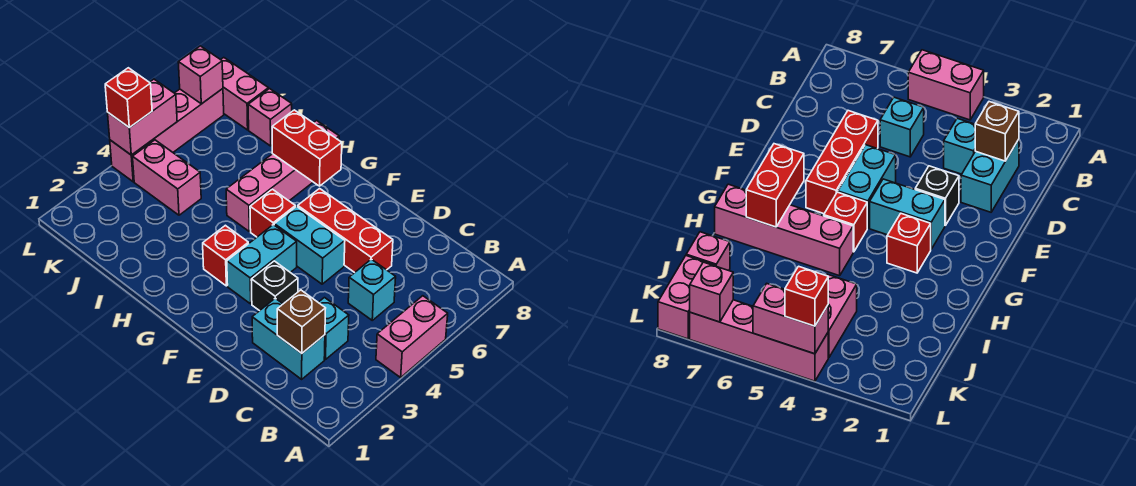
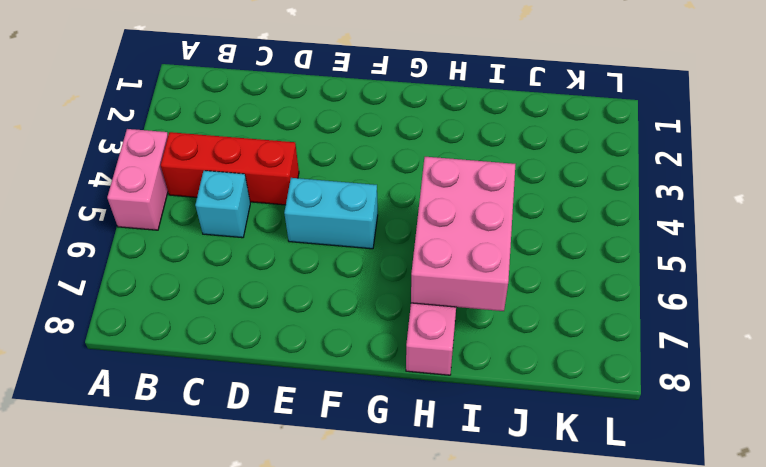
red 1x3 brick [161,132,299,205] -> red 1x3 brick moved to [298,189,393,273]
pink 2x3 brick [411,157,515,311] -> red 1x2 brick [272,110,342,186]
none -> cyan 1x2 brick [252,298,325,379]
none -> cyan 1x1 brick [318,298,349,359]
none -> black 1x1 brick [251,261,298,311]

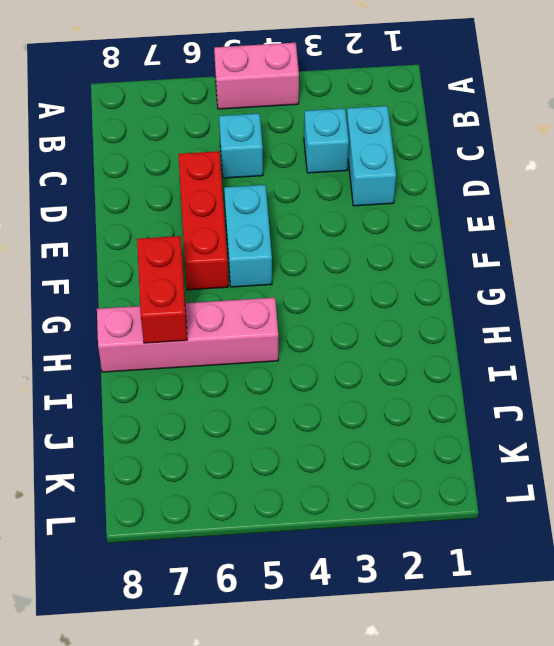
none -> black 1x1 brick [251,261,298,311]
none -> cyan 1x2 brick [227,225,297,304]
none -> red 1x1 brick [203,225,248,286]

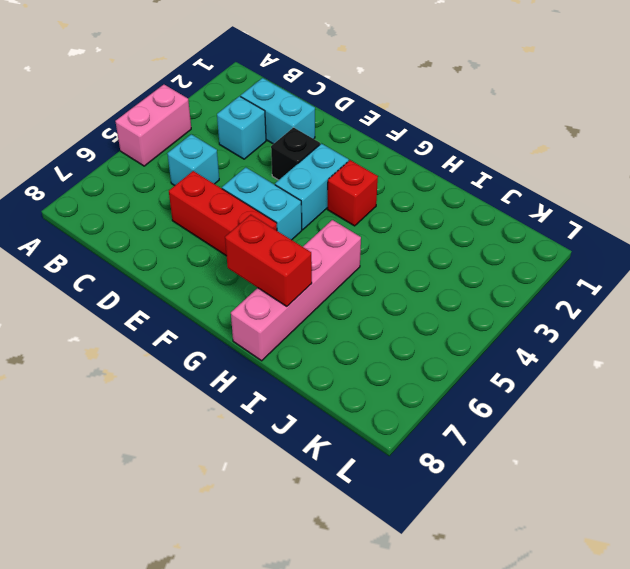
none -> red 1x1 brick [250,189,295,237]
none -> pink 1x2 brick [133,140,201,215]
none -> pink 1x1 brick [248,89,292,146]

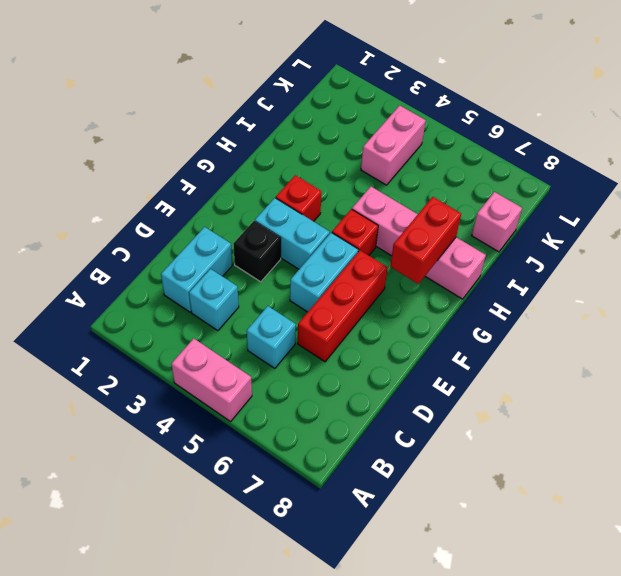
none -> pink 1x2 brick [221,58,268,130]
none -> pink 1x4 brick [110,89,224,182]
none -> brown 1x1 brick [277,290,326,353]

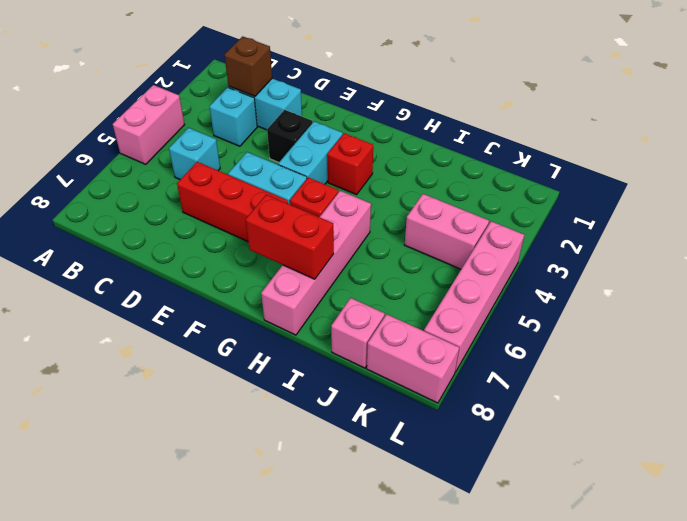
none -> pink 1x2 brick [108,79,177,155]
none -> pink 1x1 brick [178,46,223,104]
none -> red 1x1 brick [105,68,152,128]

